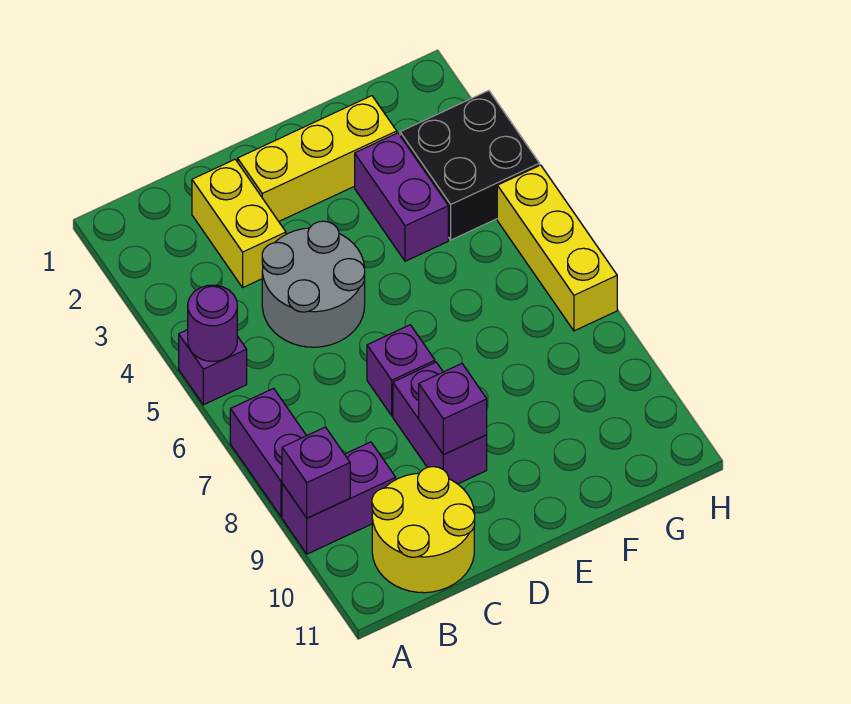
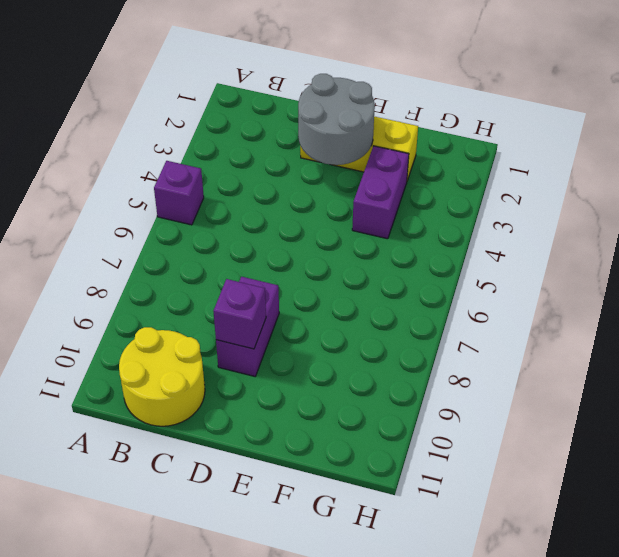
grey 2x2 round brick [298,74,375,165] -> grey 2x2 round brick moved to [262,221,365,347]
none -> purple 1x2 brick [230,388,306,517]
none -> purple 1x2 brick [282,442,396,554]
none -> yellow 1x2 brick [192,159,286,287]

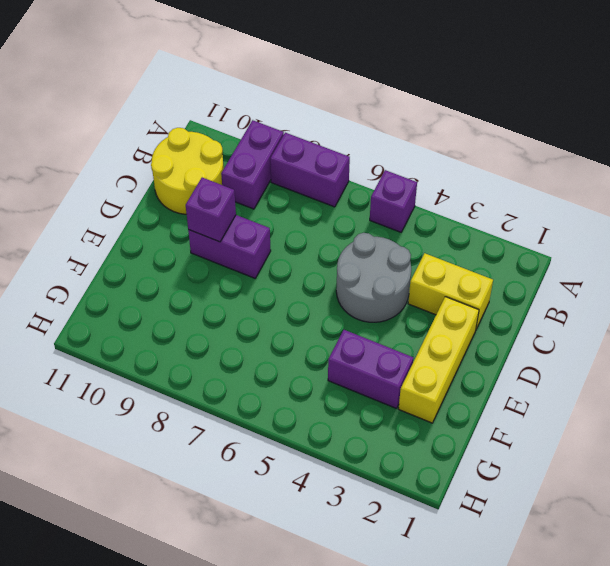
none -> purple 1x1 brick [367,325,435,416]
none -> black 2x2 brick [400,91,540,240]
none -> yellow 1x3 brick [497,165,617,331]

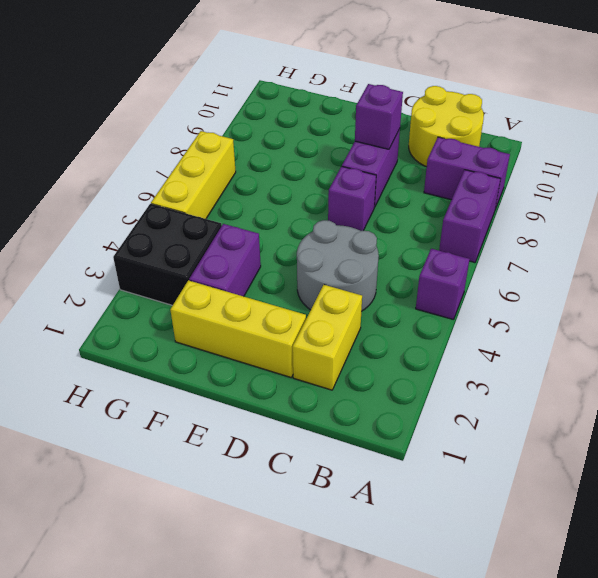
none -> purple 1x1 round brick [188,285,237,361]
none -> purple 1x1 brick [282,427,350,518]

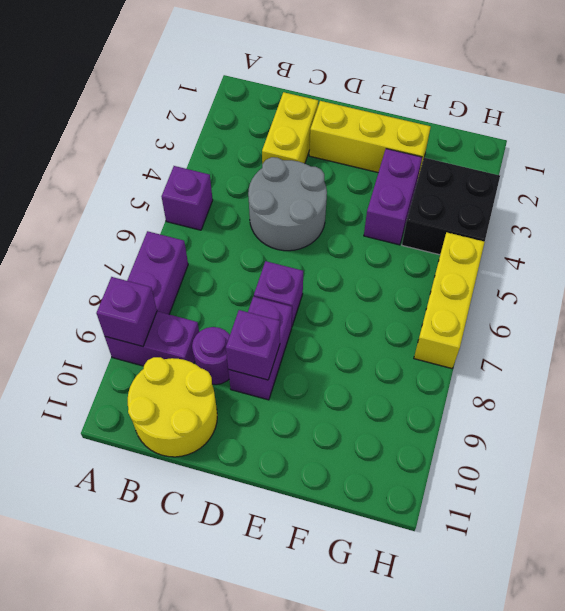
purple 1x1 round brick [192,327,230,385] -> purple 1x1 round brick moved to [188,285,237,361]

